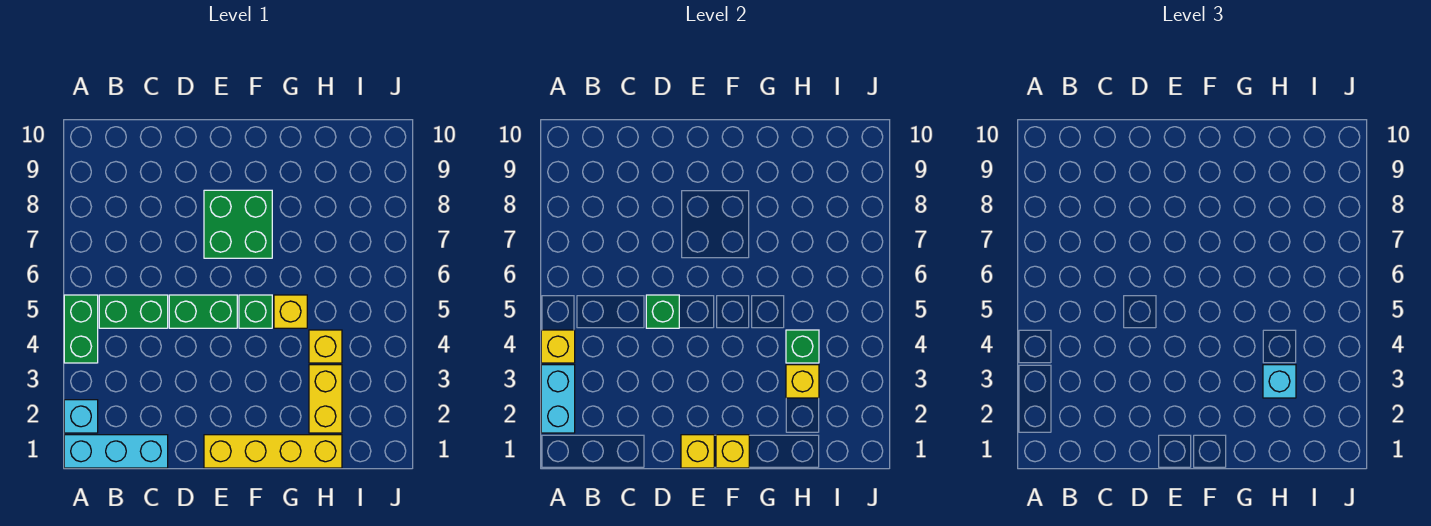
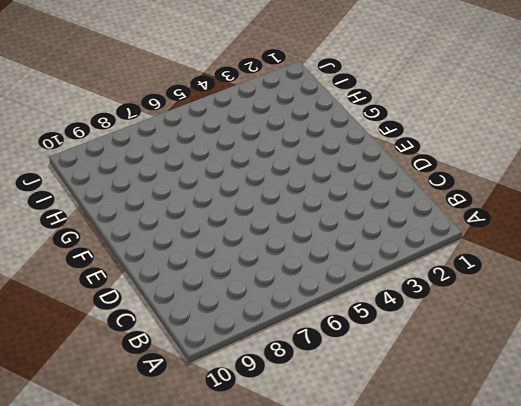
none -> cyan 1x3 brick [64,435,168,468]
none -> cyan 1x1 brick [64,400,98,433]
none -> green 1x2 brick [64,295,98,363]

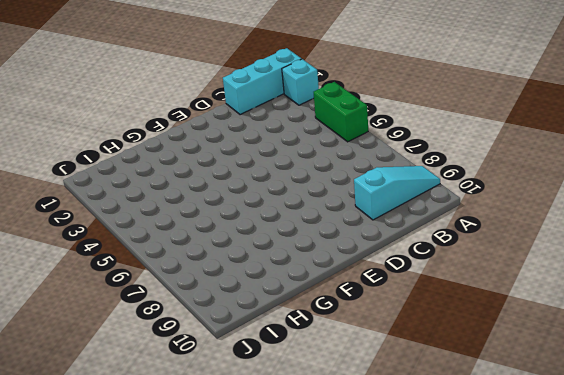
cyan 1x3 slope [354,166,440,220] -> none
none -> green 1x2 brick [99,295,168,328]
none -> green 1x2 brick [169,295,237,328]
none -> yellow 1x4 brick [204,435,342,468]

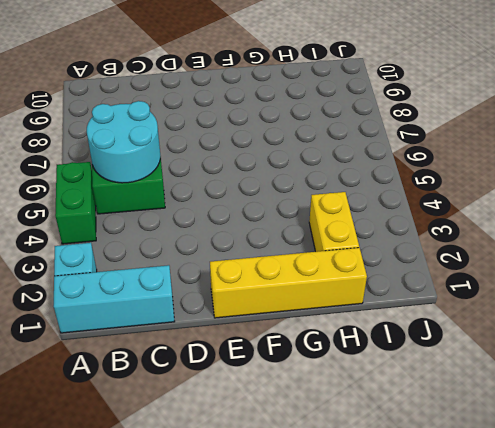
cyan 2x2 round brick [87,101,160,183] -> none
none -> green 1x2 brick [169,295,237,328]
none -> green 2x2 brick [204,190,272,258]
none -> green 1x1 brick [239,295,272,328]

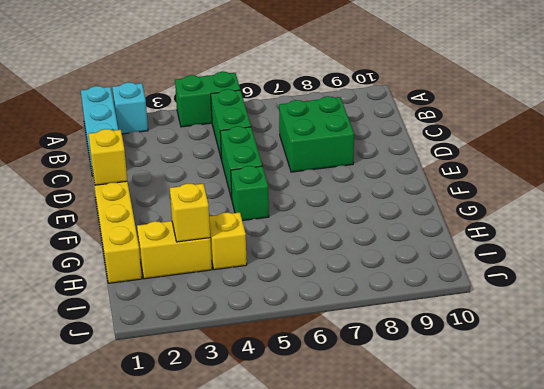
green 2x2 brick [279,96,354,172] -> green 2x2 brick moved to [204,190,272,258]
none -> yellow 1x1 brick [274,295,307,328]
none -> cyan 1x2 brick [541,365,575,433]
none -> yellow 1x1 brick [541,330,575,363]

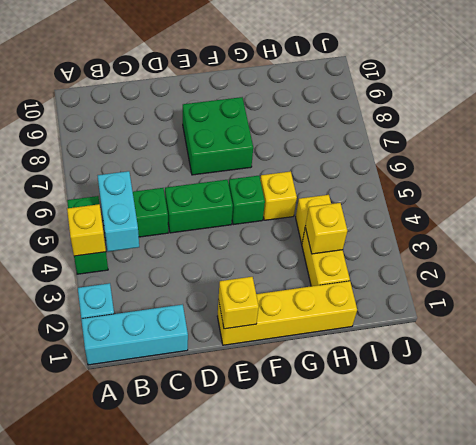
cyan 1x2 brick [98,171,139,251] -> cyan 1x2 brick moved to [541,365,575,433]
none -> green 1x1 brick [646,295,679,328]
none -> yellow 1x1 brick [716,435,749,468]
none -> green 1x1 brick [786,330,819,363]

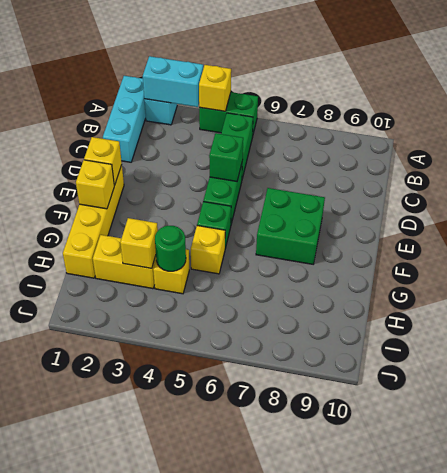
green 1x1 round brick [155,226,186,271] -> green 1x1 brick [786,330,819,363]
none -> cyan 1x1 brick [1263,365,1296,398]

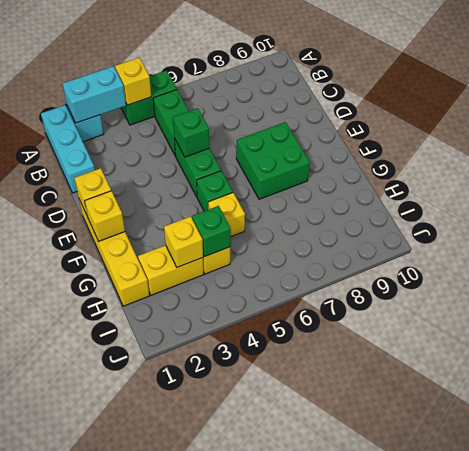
none -> cyan 1x1 brick [1263,365,1296,398]

